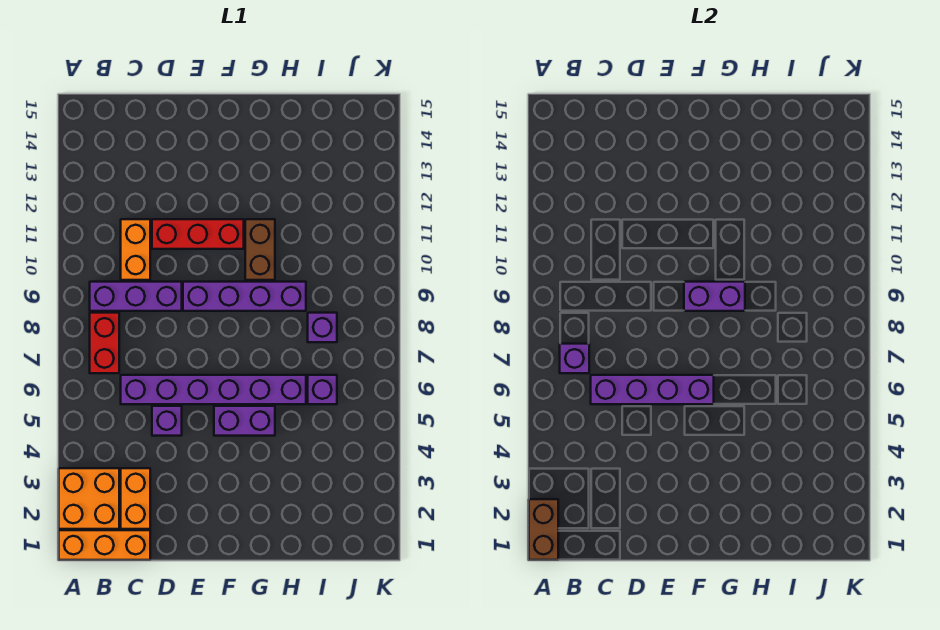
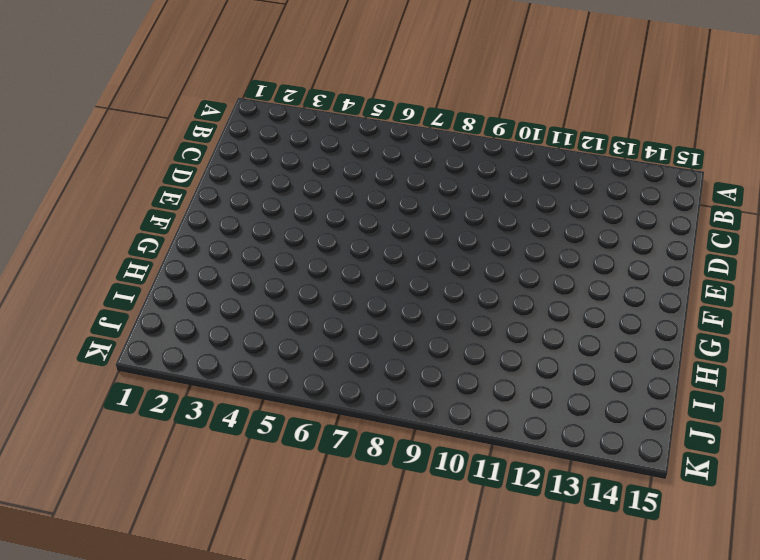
none -> orange 1x3 brick [59,530,150,560]
none -> orange 2x2 brick [59,468,119,529]
none -> red 1x2 brick [90,313,119,373]

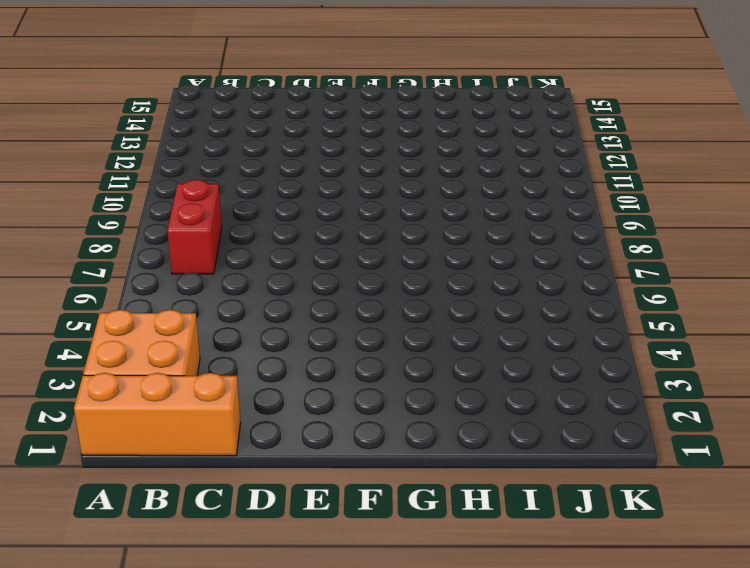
none -> purple 1x3 brick [90,282,182,311]
none -> orange 1x2 brick [121,468,150,529]
none -> purple 1x6 brick [121,375,306,404]

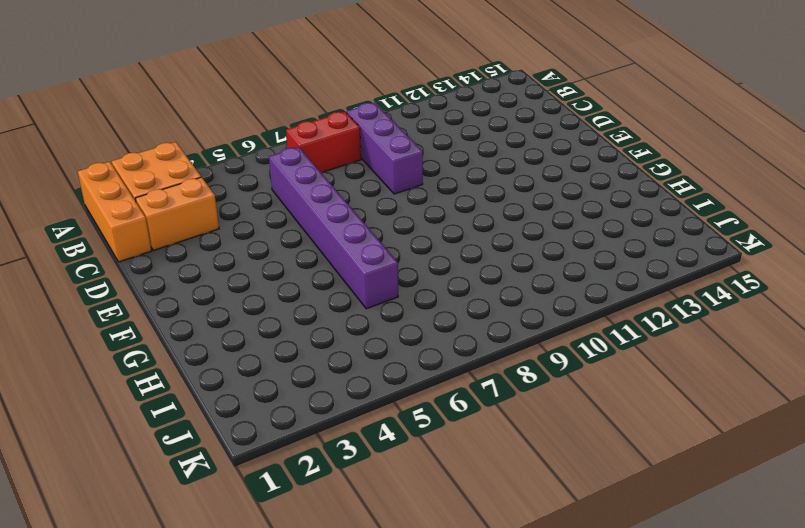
none -> orange 1x2 brick [121,219,150,280]
none -> purple 1x1 brick [152,406,182,436]
none -> red 1x3 brick [152,219,244,249]

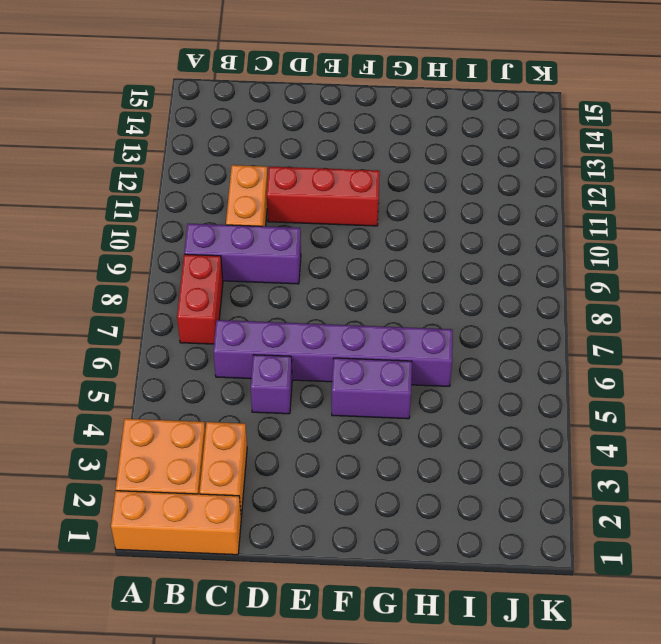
none -> purple 1x4 brick [183,282,306,311]
none -> brown 1x2 brick [245,219,275,280]
none -> purple 1x1 brick [308,375,337,404]

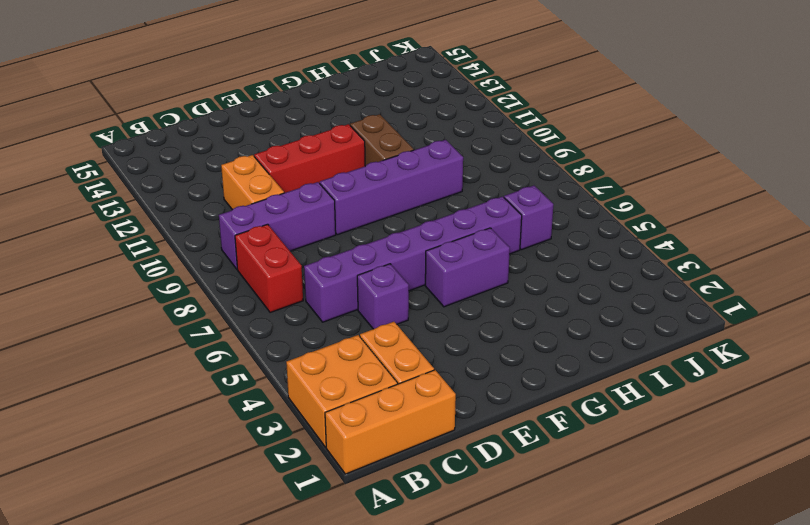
none -> purple 1x1 brick [308,313,337,342]
none -> brown 1x2 brick [529,499,558,560]
none -> purple 1x1 brick [560,344,589,373]

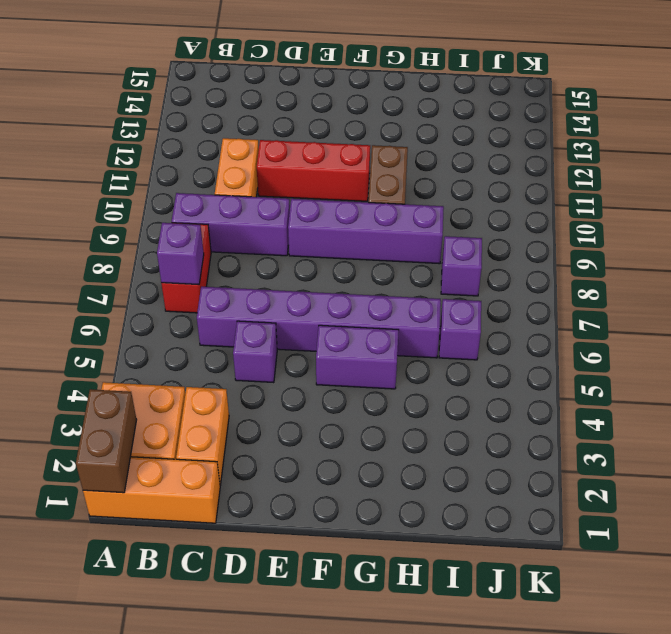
none -> purple 1x4 brick [591,375,714,404]
none -> purple 1x2 brick [684,282,745,311]

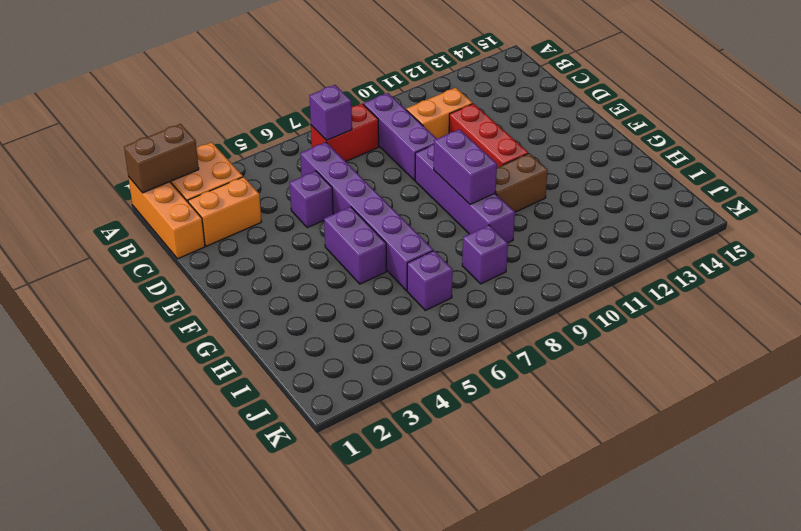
none -> purple 1x4 brick [591,375,714,404]

